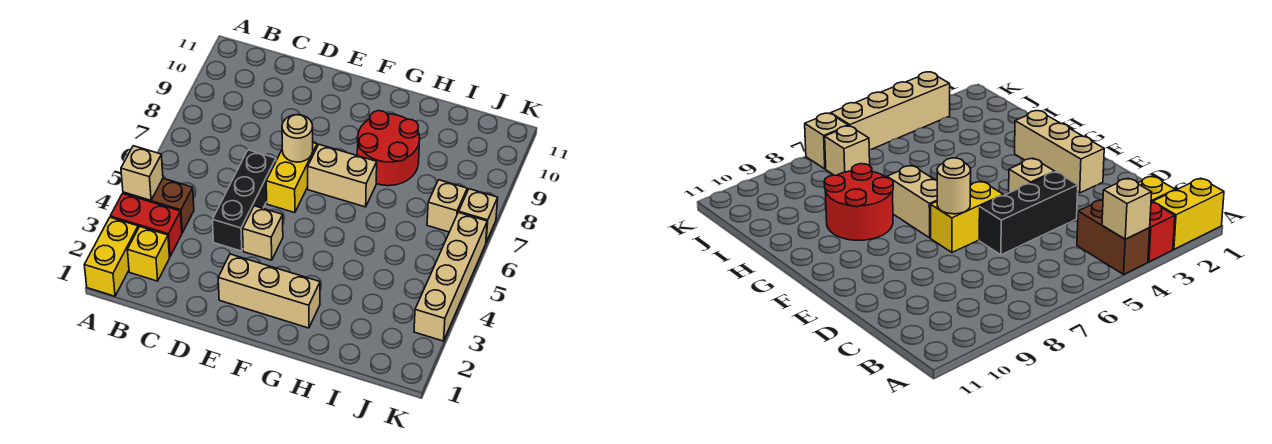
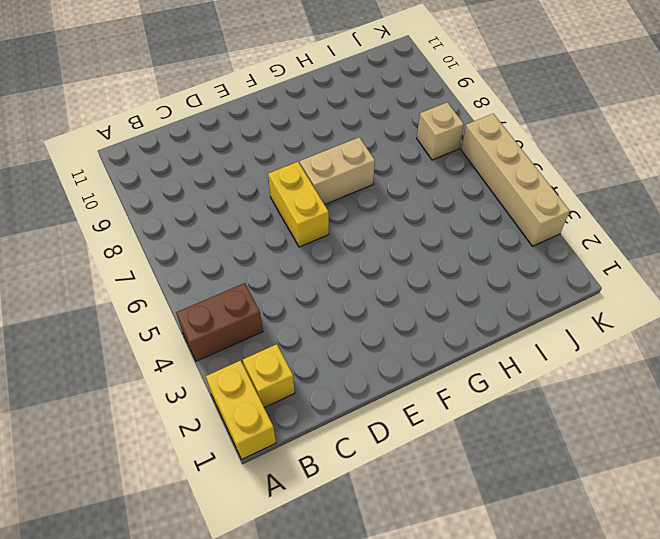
none -> red 1x2 brick [110,193,182,257]
none -> black 1x3 brick [212,150,276,251]
none -> tan 1x3 brick [218,254,320,328]

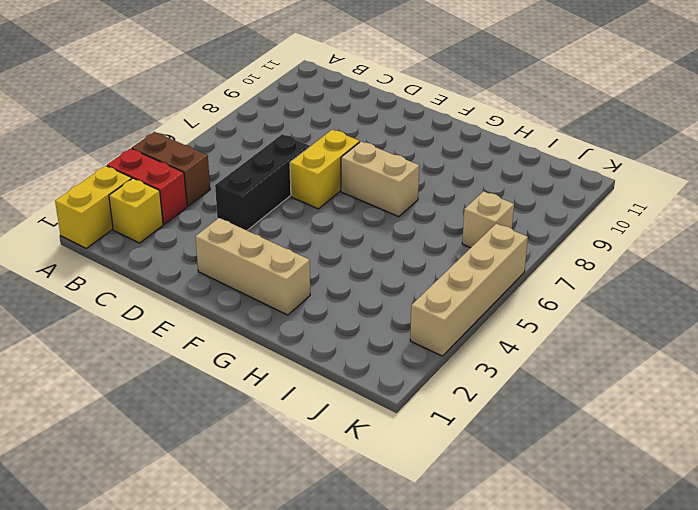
none -> tan 1x1 brick [243,206,283,260]
none -> red 2x2 round brick [357,111,420,186]
none -> tan 1x1 brick [459,189,498,242]

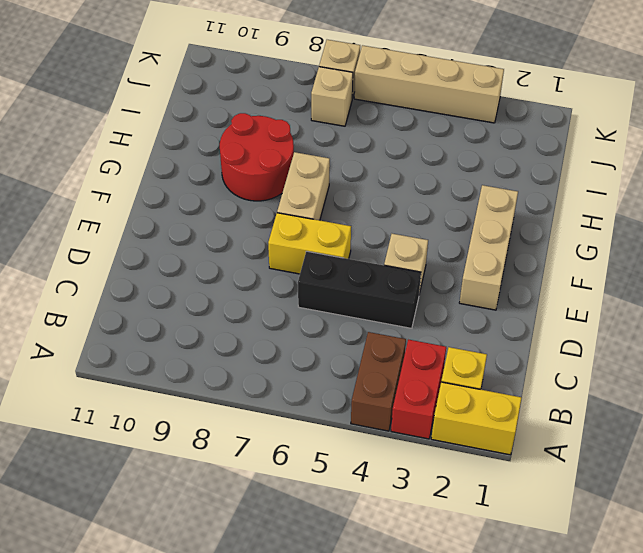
none -> tan 1x1 brick [121,146,163,200]
none -> tan 1x1 round brick [282,115,313,162]

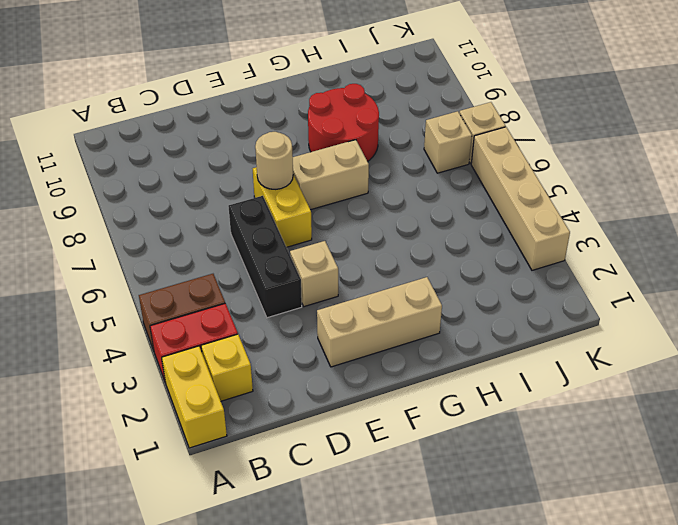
none -> tan 1x1 brick [121,146,163,200]

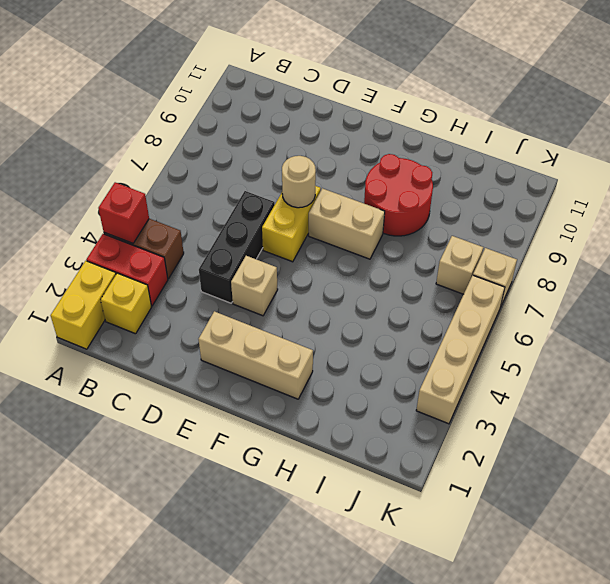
red 1x1 brick [98,182,149,243] -> tan 1x1 brick [121,146,163,200]

